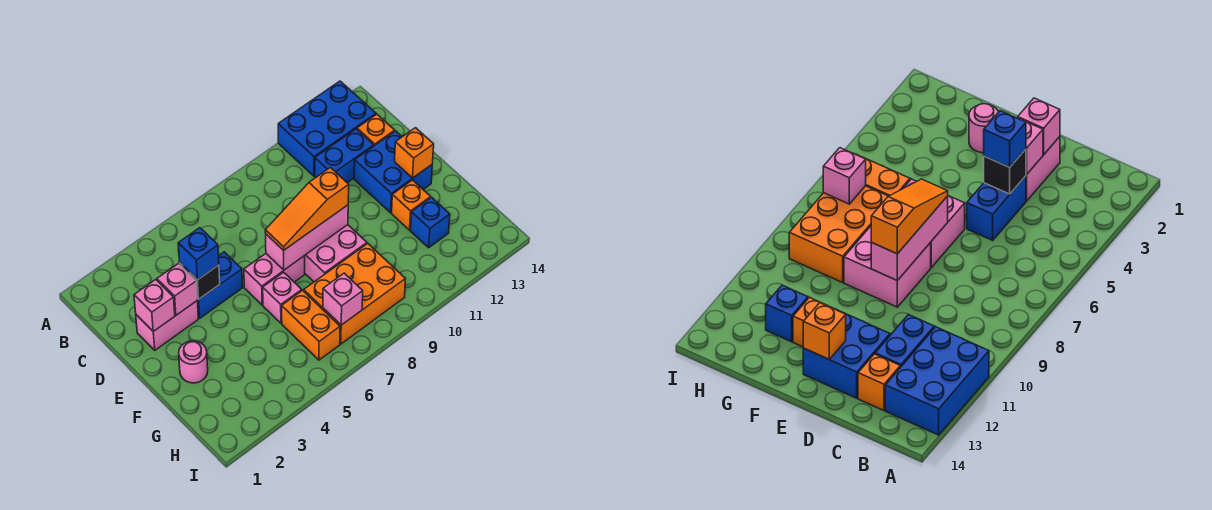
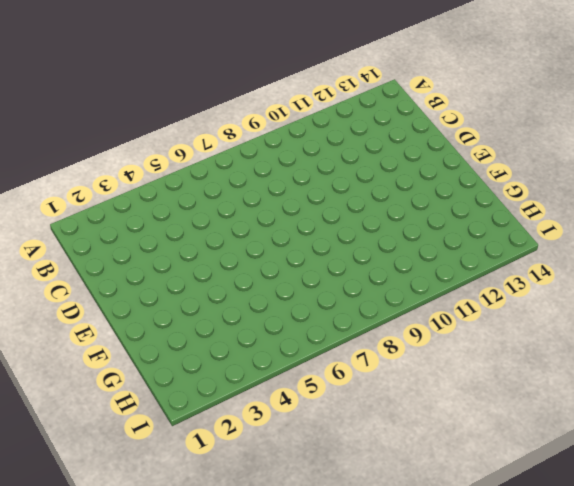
none -> blue 2x3 brick [278,81,376,176]
none -> blue 1x2 brick [315,129,374,183]
none -> orange 1x1 brick [357,114,395,146]

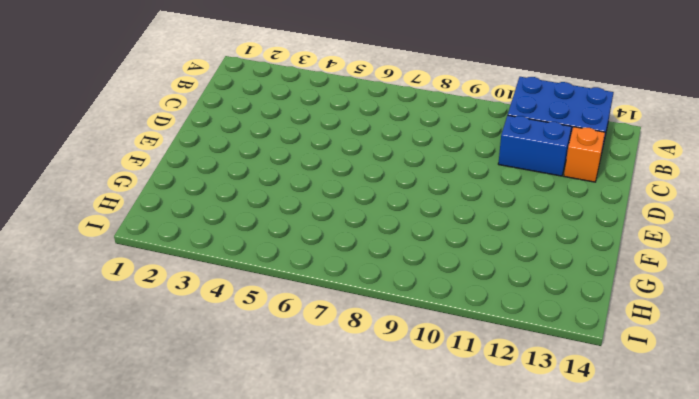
none -> pink 1x2 brick [136,301,198,350]
none -> blue 1x2 brick [197,252,243,318]
none -> blue 2x2 brick [354,131,432,213]

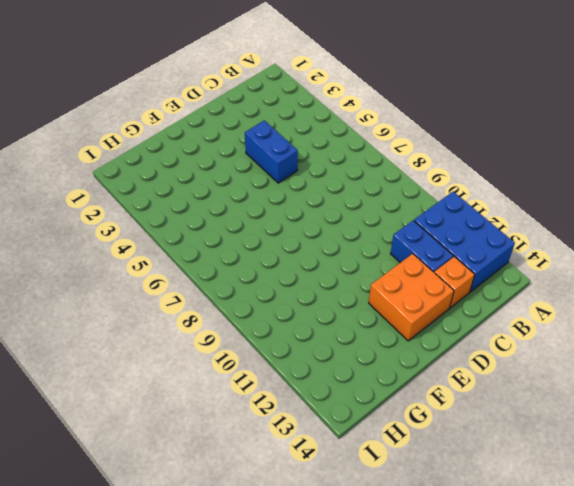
orange 2x2 brick [369,254,454,341] -> blue 2x2 brick [354,131,432,213]
none -> pink 1x2 brick [136,301,198,350]
none -> pink 1x2 brick [244,254,305,305]
none -> pink 2x2 brick [305,225,367,282]

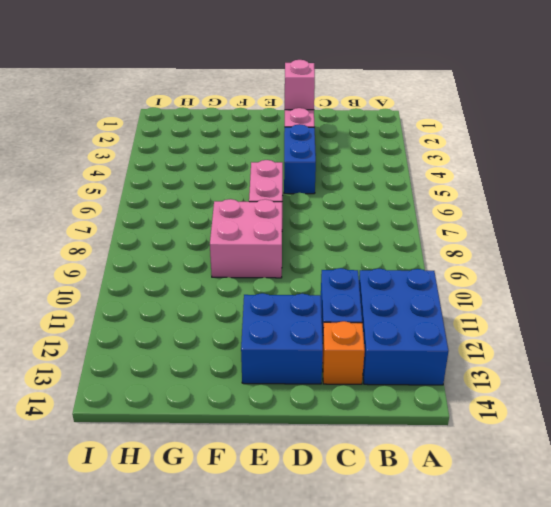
none -> pink 1x1 round brick [179,341,208,383]
none -> pink 1x1 brick [263,272,302,323]
none -> orange 1x1 brick [392,180,431,230]

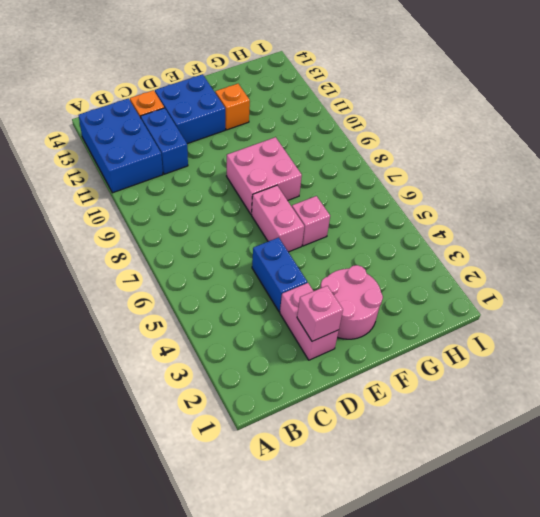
pink 2x2 round brick [320,265,383,339] -> pink 1x1 round brick [179,341,208,383]
none -> orange 1x2 brick [282,290,340,360]
none -> orange 2x3 brick [304,244,405,344]
none -> blue 1x1 brick [411,198,450,248]

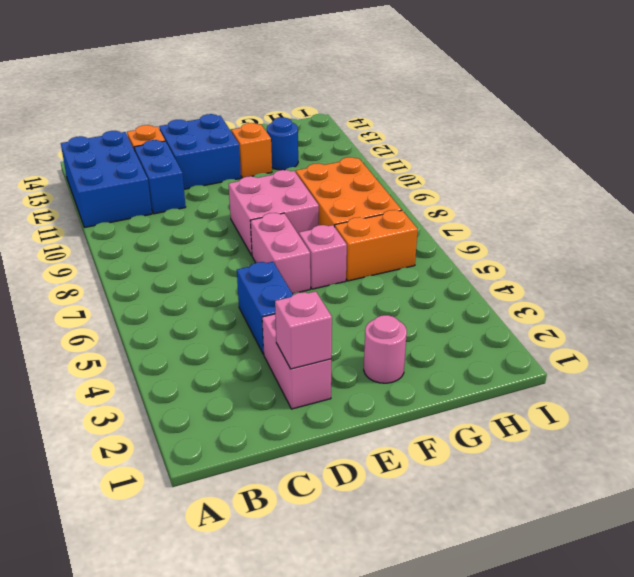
blue 1x1 round brick [267,117,298,170] -> blue 1x1 brick [411,198,450,248]
none -> pink 1x1 brick [157,264,197,315]
none -> black 1x1 brick [180,263,220,300]
none -> pink 1x3 brick [266,205,348,270]

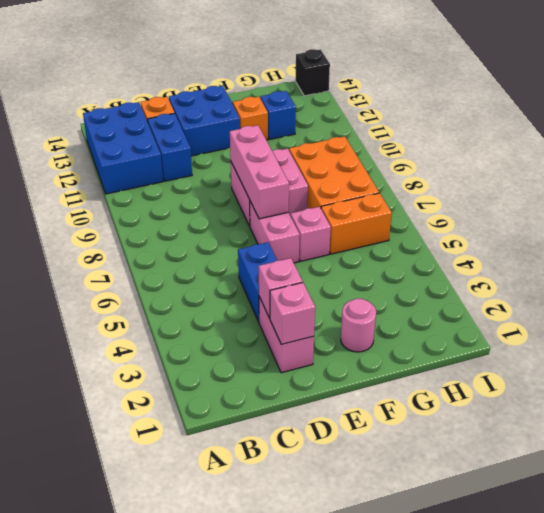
black 1x1 brick [295,49,330,96] -> black 1x1 brick moved to [180,263,220,300]
none -> orange 1x1 brick [395,128,434,178]
none -> pink 1x1 brick [323,273,363,325]
none -> blue 1x1 brick [178,228,219,280]

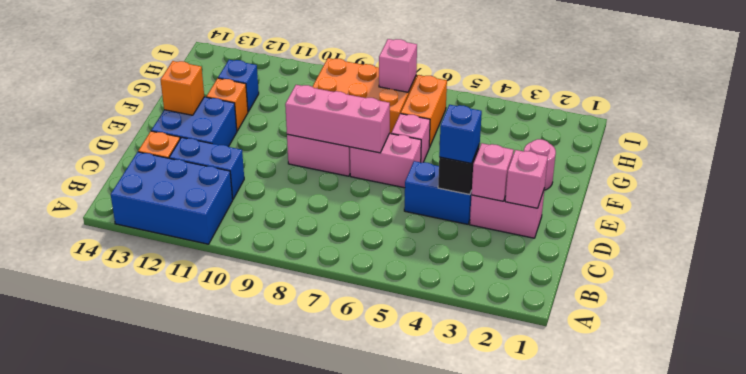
none -> orange 1x3 slope [265,168,349,250]

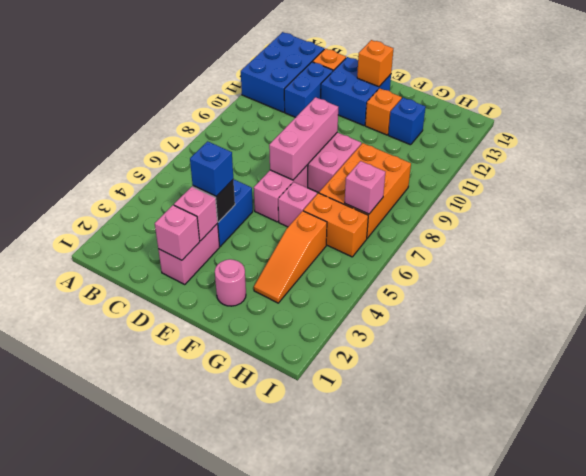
orange 1x3 slope [254,211,327,303] -> orange 1x3 slope moved to [265,168,349,250]

